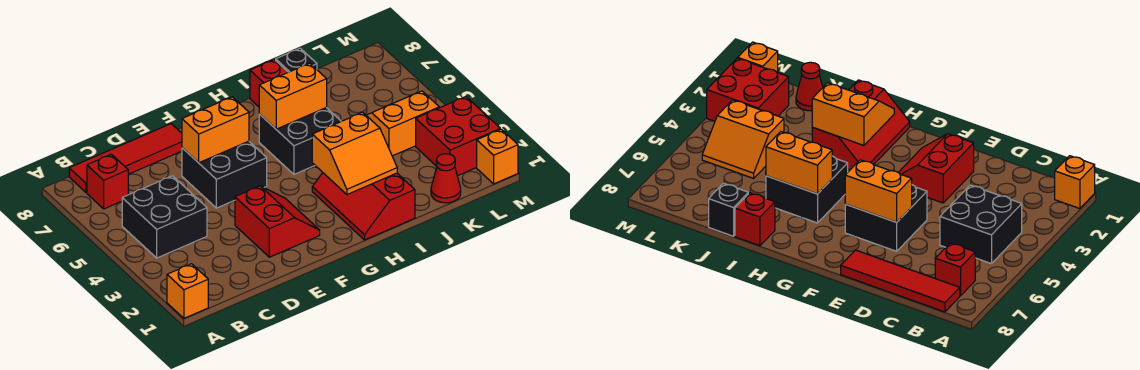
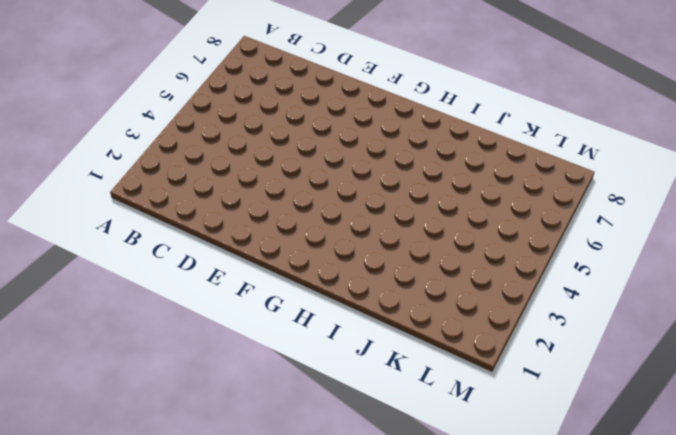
none -> orange 1x1 brick [167,264,208,318]
none -> black 2x2 brick [122,176,207,258]
none -> red 1x1 brick [87,154,128,209]

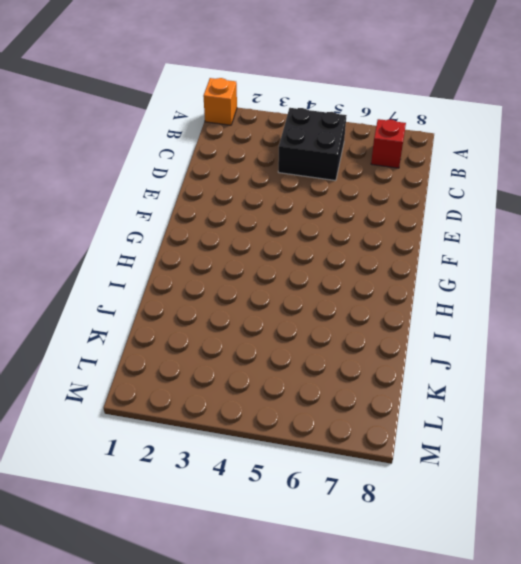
none -> red 1x4 tile [69,124,182,193]
none -> red 2x2 slope [235,186,320,257]
none -> black 2x2 brick [182,141,267,208]

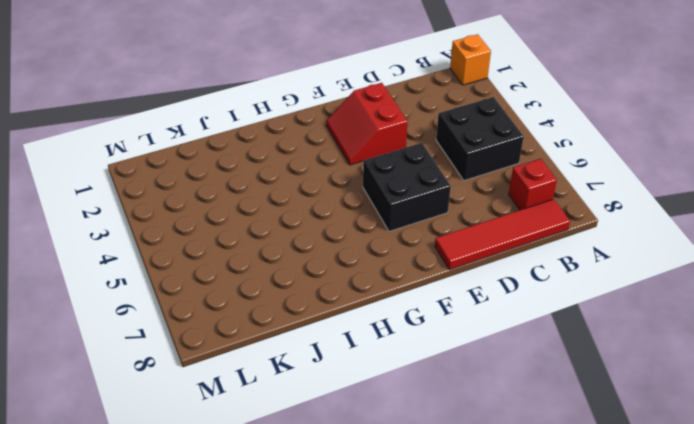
none -> red 2x3 slope [312,173,415,240]
none -> black 2x2 brick [259,108,341,174]
none -> red 1x1 brick [250,59,288,107]

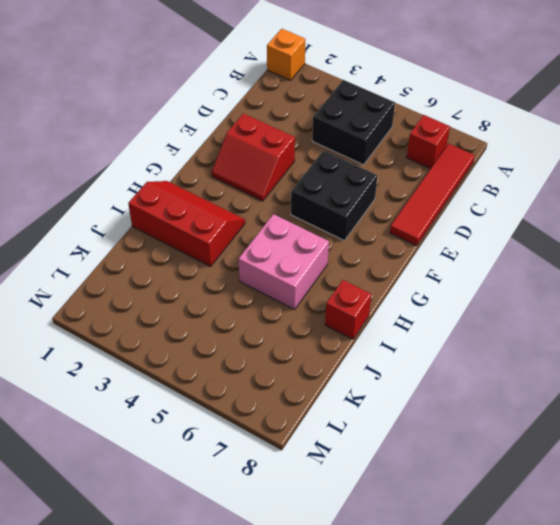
pink 2x2 brick [238,214,329,309] -> black 2x2 brick [259,108,341,174]
none -> black 1x1 brick [276,48,317,72]
none -> red 1x1 cone [431,154,461,203]
none -> orange 2x2 slope [366,91,439,156]

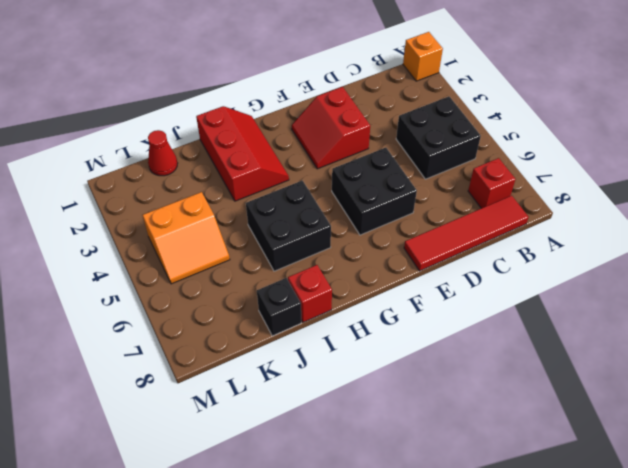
none -> red 2x2 brick [416,97,500,176]
none -> orange 1x1 brick [477,129,518,184]
none -> orange 1x2 brick [182,97,249,163]

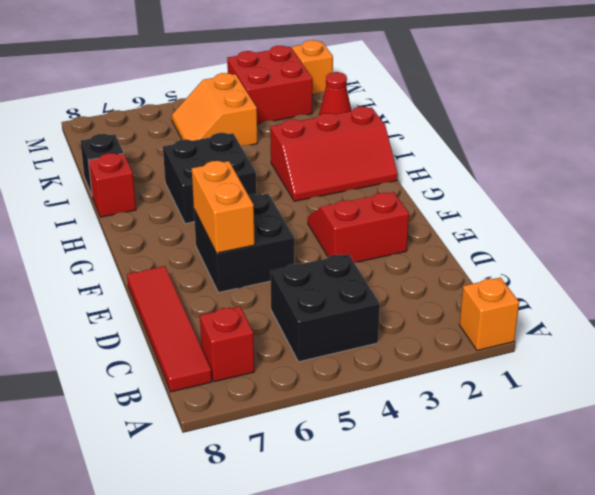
none -> orange 2x2 slope [312,112,397,195]
none -> orange 1x2 brick [259,63,327,129]

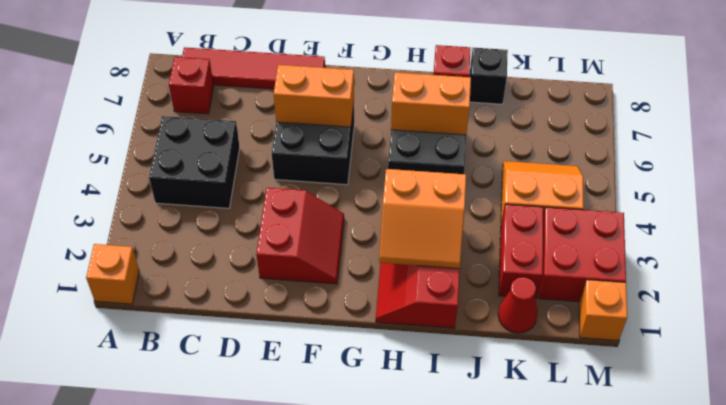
red 1x2 brick [499,204,543,299] -> none

